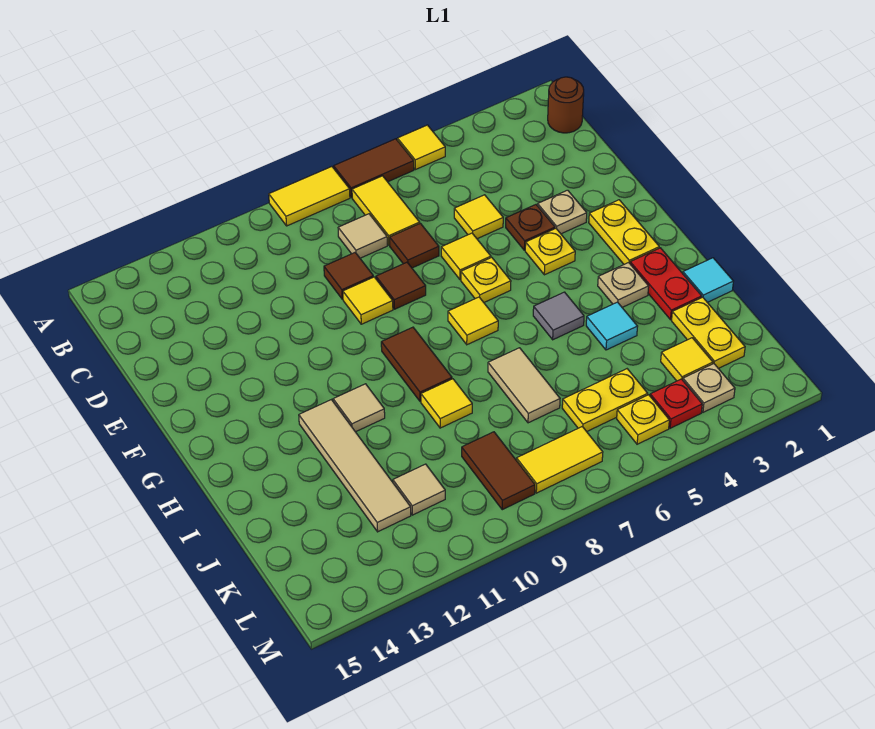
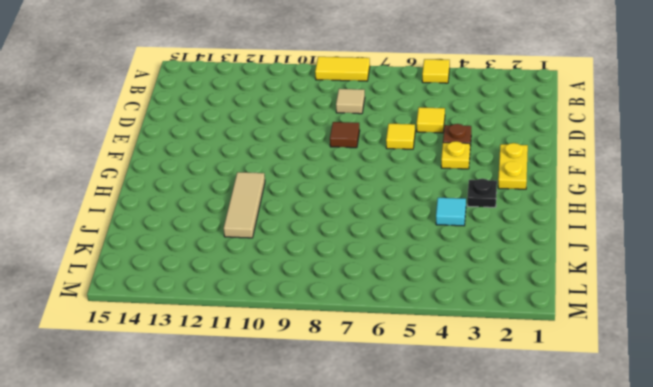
black 1x1 plate [467,179,497,207] -> tan 1x1 plate [598,263,649,307]
tan 1x3 tile [224,172,265,238] -> tan 1x1 tile [333,384,385,432]
none -> brown 1x2 tile [334,139,414,198]
none -> brown 1x1 round brick [548,77,584,133]
none -> yellow 1x2 tile [352,176,420,245]
none -> brown 1x1 tile [390,223,439,268]

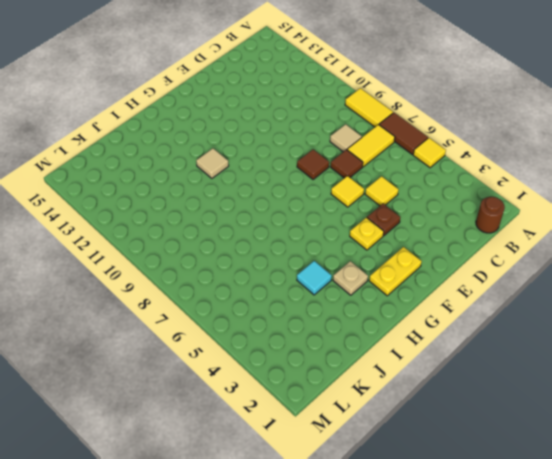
none -> brown 1x1 tile [324,253,373,299]
none -> tan 1x1 plate [538,190,587,234]
none -> yellow 1x1 tile [343,277,393,324]
none -> yellow 1x1 plate [461,257,511,302]

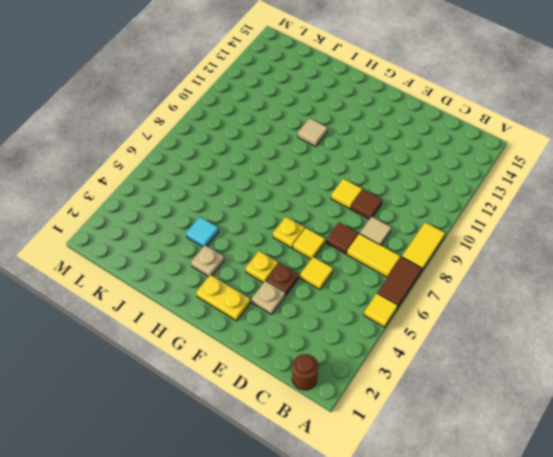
none -> brown 1x1 tile [376,262,426,309]
none -> yellow 1x1 tile [448,297,498,345]
none -> brown 1x2 tile [381,327,452,402]
none -> red 1x2 plate [630,248,702,320]

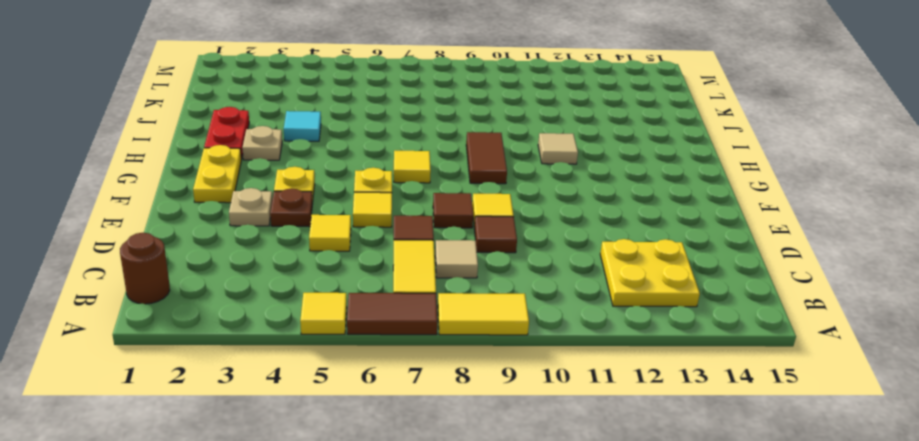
yellow 2x2 plate [600,239,700,307] -> none
none -> grey 1x1 tile [533,292,584,340]
none -> tan 1x4 tile [299,400,411,532]
none -> cyan 1x1 tile [683,258,733,302]
none -> tan 1x2 tile [488,348,560,423]

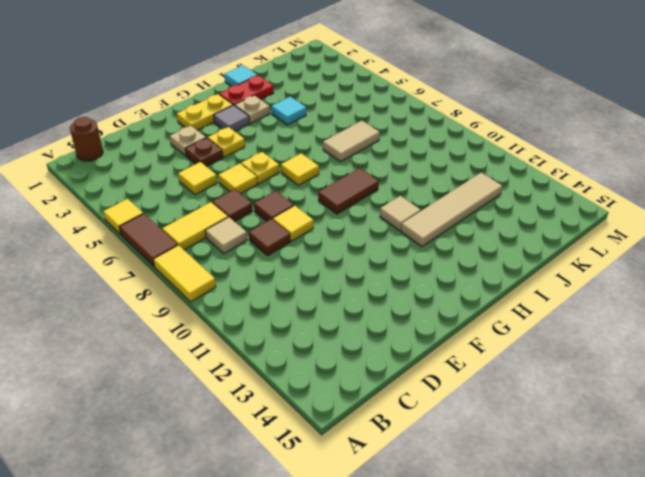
grey 1x1 tile [214,105,250,131] -> grey 1x1 tile moved to [533,292,584,340]
none -> yellow 1x1 tile [421,379,472,428]
none -> yellow 1x2 plate [672,297,745,369]
none -> yellow 1x1 tile [661,338,713,381]
none -> yellow 1x2 plate [562,369,648,432]

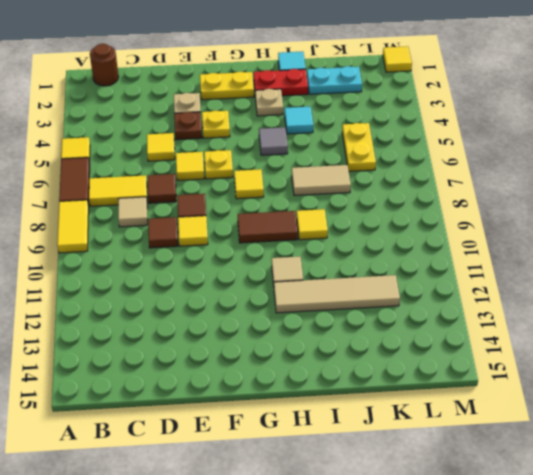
cyan 1x2 plate [307,66,362,94] -> yellow 1x2 plate [672,297,745,369]
yellow 1x1 tile [383,46,412,72] -> yellow 1x1 tile moved to [661,338,713,381]
none -> brown 1x2 tile [462,432,535,510]
none -> tan 1x1 tile [393,464,445,515]
none -> tan 1x1 plate [683,364,735,412]
none -> red 1x1 plate [650,379,702,428]

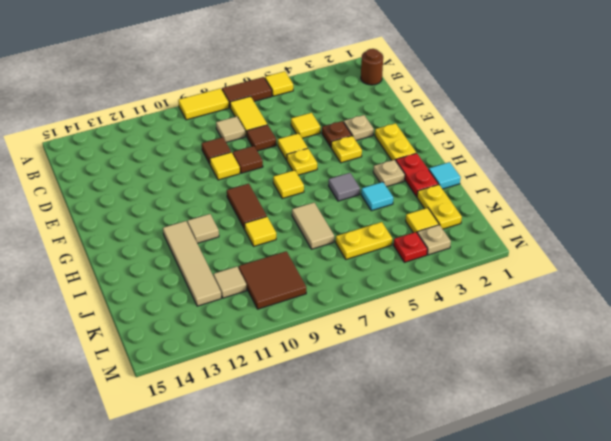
brown 2x2 tile [239,251,306,309] -> brown 1x2 tile [462,432,535,510]
none -> yellow 1x1 plate [617,395,669,444]
none -> yellow 1x2 tile [516,426,603,493]

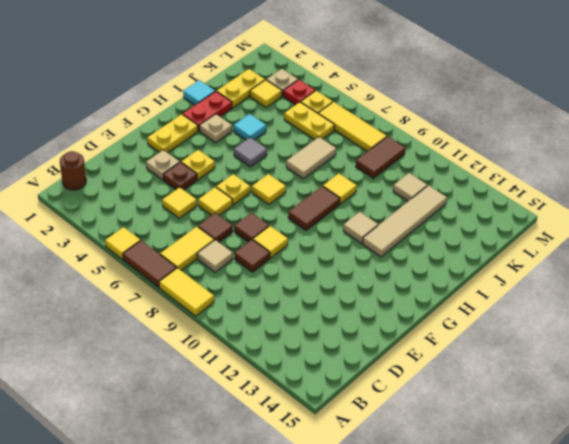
yellow 1x3 tile [318,102,387,152] -> yellow 1x2 tile [516,426,603,493]

